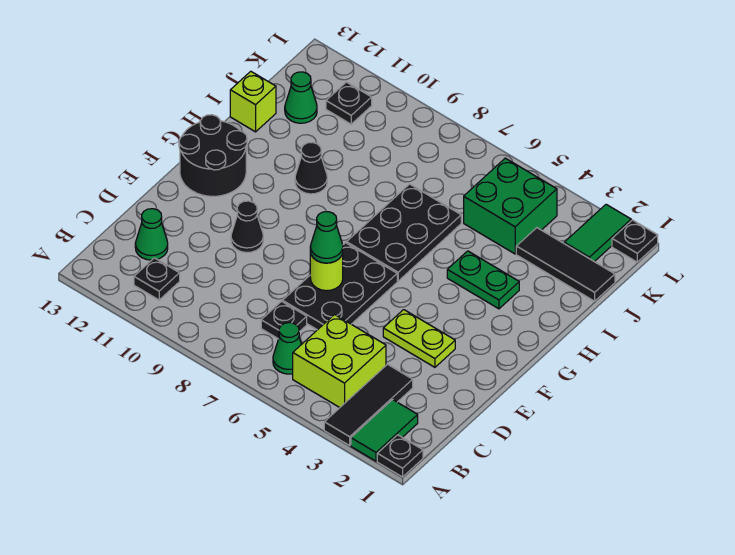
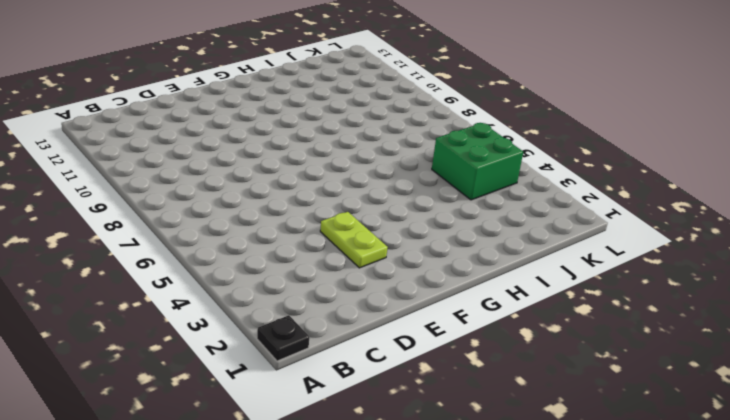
none -> green 1x2 tile [351,400,418,461]
none -> black 1x3 tile [324,364,413,445]
none -> lime 2x2 brick [293,315,386,407]

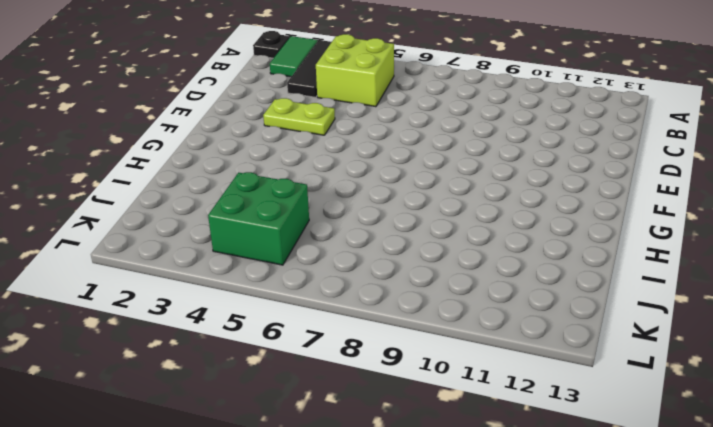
none -> green 1x1 cone [273,323,302,374]
none -> black 1x1 plate [134,258,180,300]
none -> black 1x1 plate [261,301,307,339]

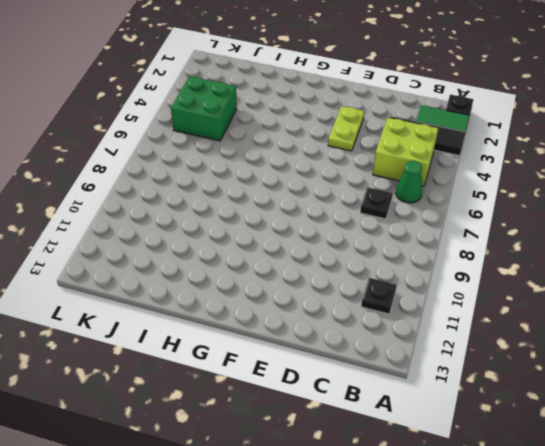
none -> green 1x1 cone [135,209,168,260]
none -> black 2x3 plate [283,243,397,330]
none -> black 1x1 cone [231,201,263,253]

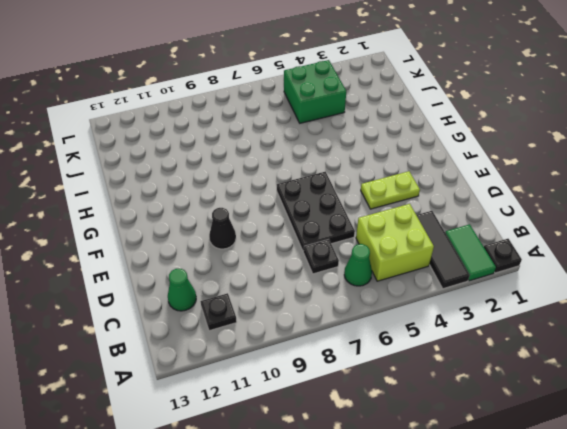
none -> black 2x2 round brick [179,115,247,196]
none -> black 2x3 plate [347,184,461,281]
none -> green 1x2 plate [447,251,519,309]

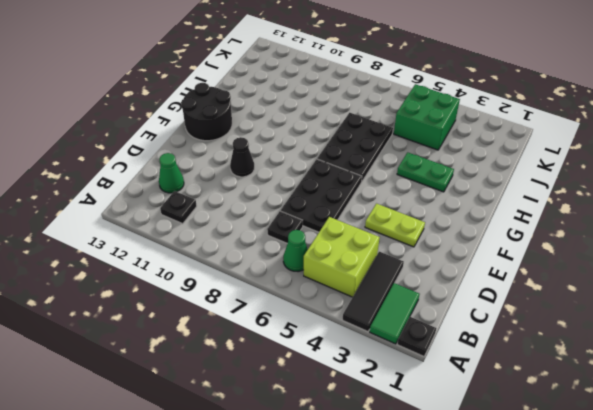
none -> black 1x1 cone [295,142,327,194]
none -> lime 1x1 brick [230,71,276,132]
none -> black 1x3 tile [516,228,615,301]

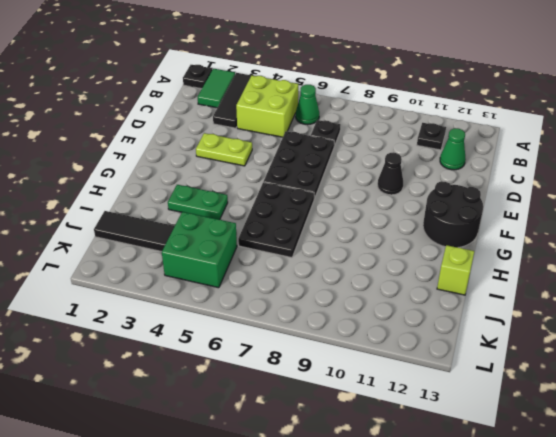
none -> black 1x1 cone [295,142,327,194]
none -> green 1x1 cone [285,72,317,123]
none -> green 1x2 tile [564,204,631,262]

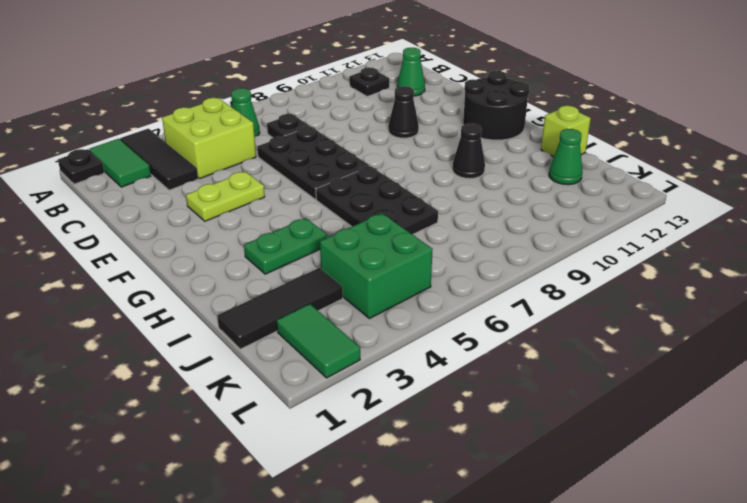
none -> black 1x1 plate [326,82,372,124]
none -> black 1x1 plate [612,220,658,262]
none -> lime 1x1 round brick [310,251,343,291]

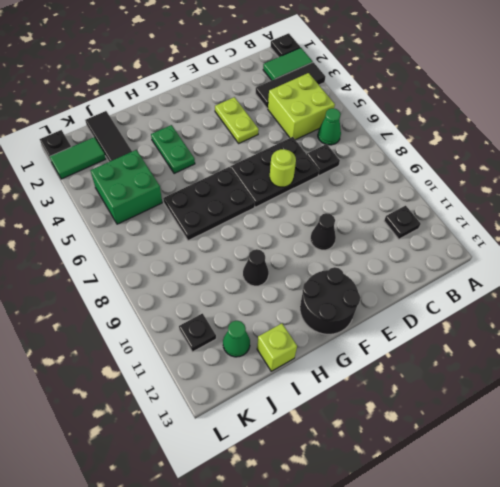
none -> green 1x1 cone [135,209,168,260]
none -> green 1x1 cone [310,212,343,263]

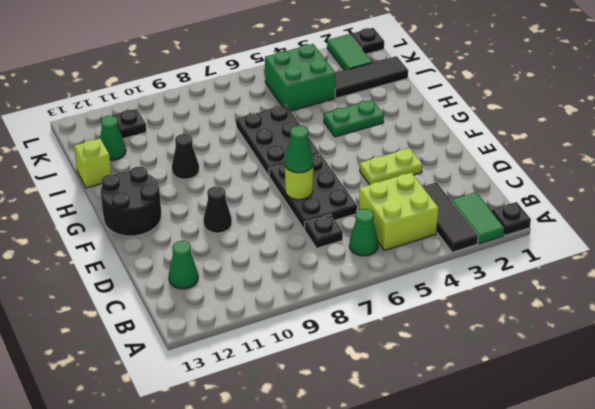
none -> black 1x1 plate [134,258,180,300]

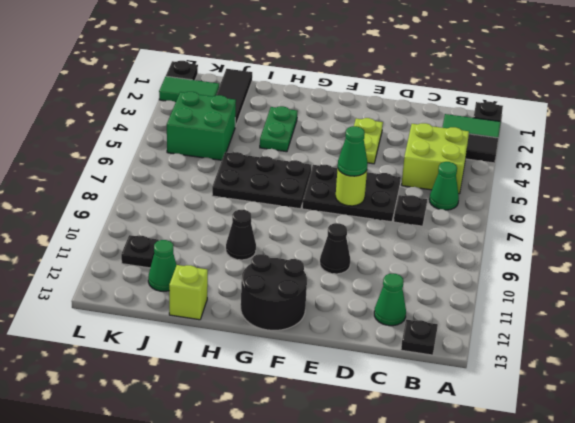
black 1x1 plate [401,320,438,355] -> black 1x1 plate moved to [134,258,180,300]

